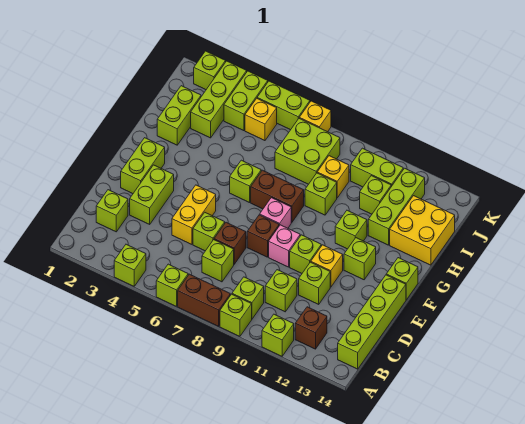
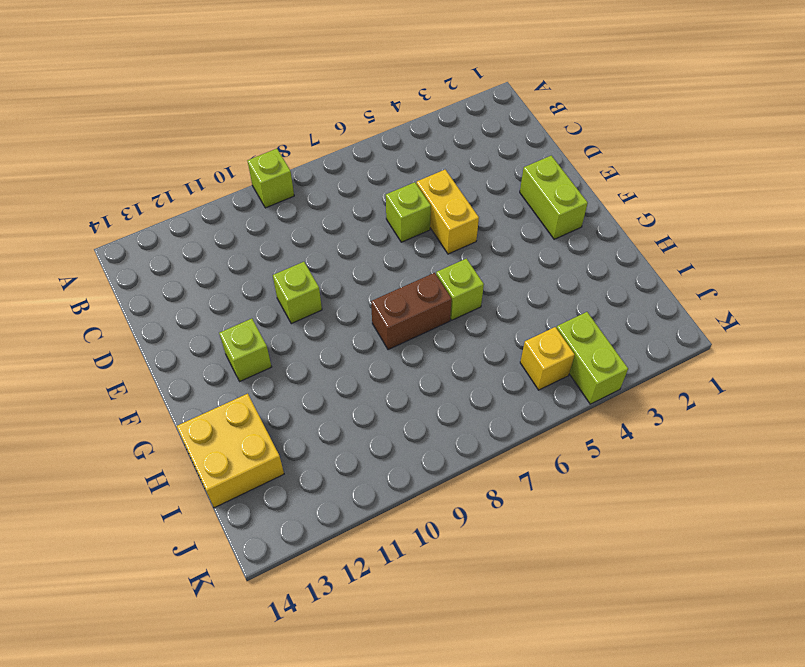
none -> lime 1x1 brick [114,244,146,286]
none -> lime 1x1 brick [156,264,188,306]
none -> brown 1x2 brick [178,274,230,326]
none -> lime 1x1 brick [262,314,294,356]

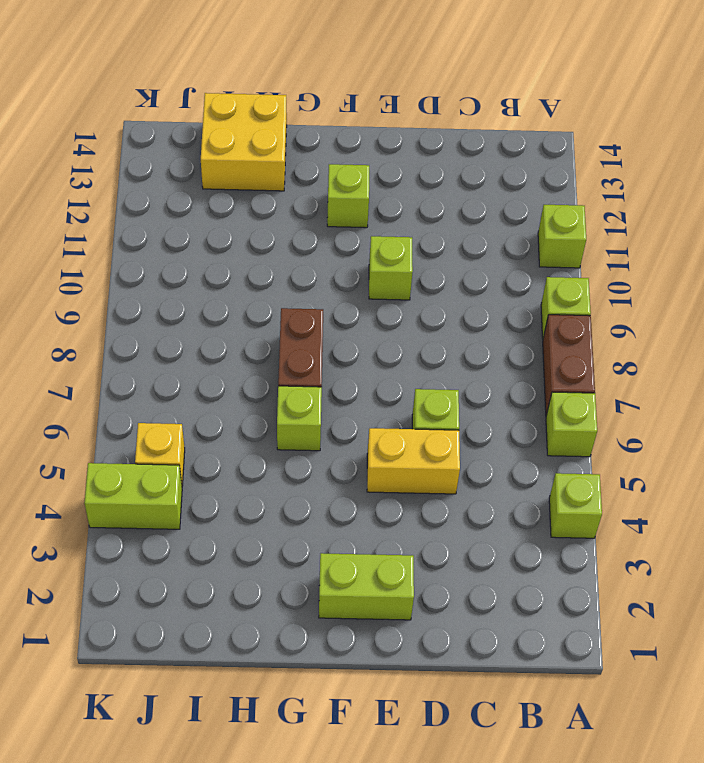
none -> lime 1x1 brick [232,277,264,319]
none -> brown 1x1 brick [295,307,327,349]
none -> lime 1x4 brick [338,275,406,369]
none -> lime 1x1 brick [96,190,128,232]

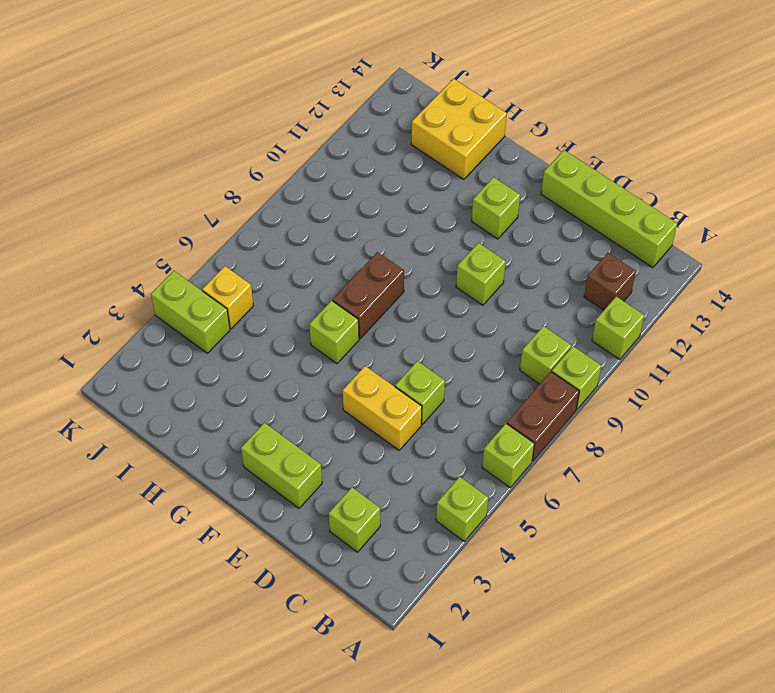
none -> lime 1x1 brick [202,240,234,282]
none -> lime 1x1 brick [265,270,297,312]
none -> lime 1x2 brick [130,165,174,224]
none -> brown 1x1 brick [214,222,246,264]

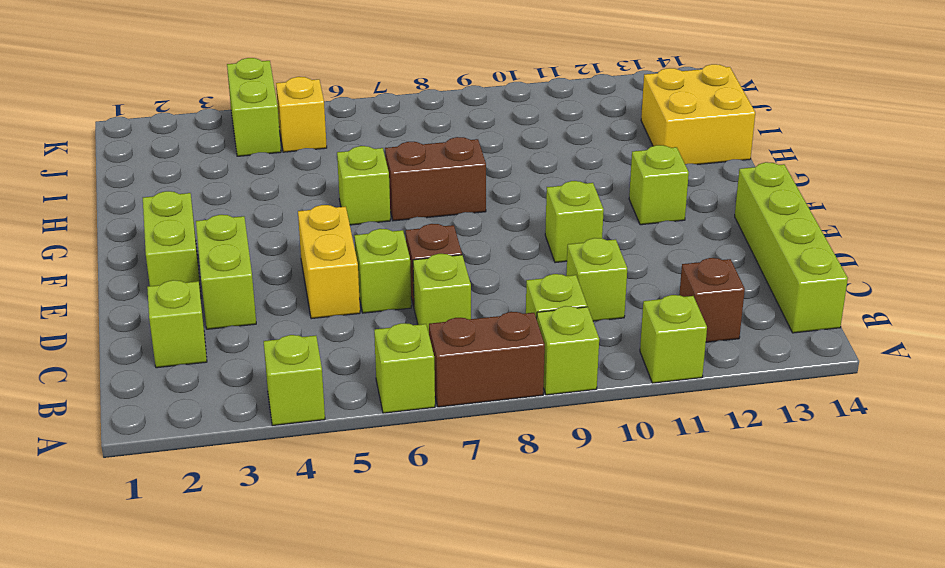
none -> lime 1x1 brick [299,262,330,304]
none -> brown 1x1 brick [247,215,279,257]
none -> pink 1x1 brick [269,225,300,267]
none -> yellow 1x1 brick [311,245,343,287]

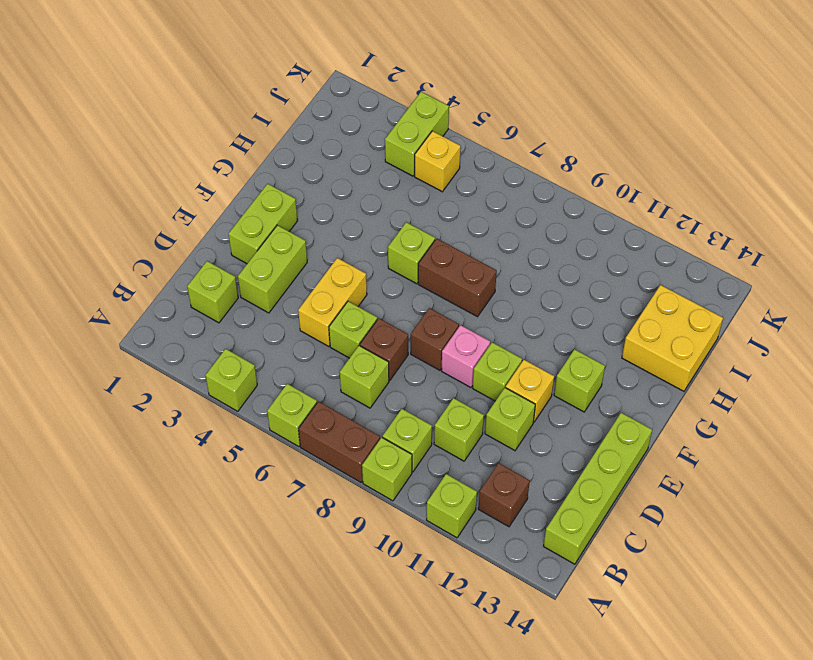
none -> pink 1x1 brick [260,198,291,228]
none -> lime 1x1 brick [386,258,418,300]
none -> lime 1x1 brick [335,210,367,249]
none -> lime 1x2 brick [157,86,201,145]

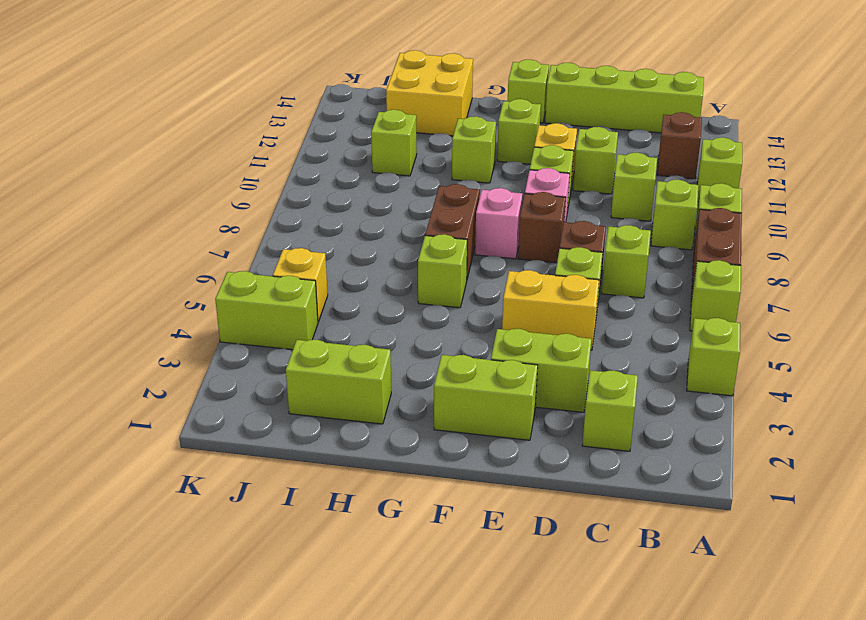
none -> lime 1x1 brick [305,173,337,215]
none -> lime 1x3 brick [368,168,425,245]
none -> lime 1x3 brick [191,61,247,138]
none -> lime 2x2 brick [275,119,340,184]

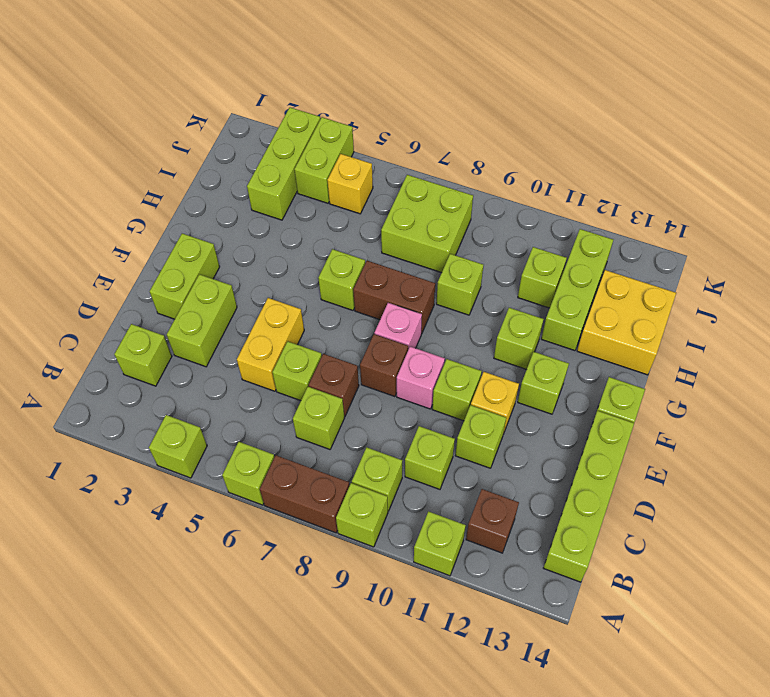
none -> lime 1x2 brick [157,86,201,145]
none -> yellow 1x1 brick [317,156,349,198]
none -> lime 1x2 brick [351,148,403,187]
none -> lime 1x1 brick [194,51,226,90]

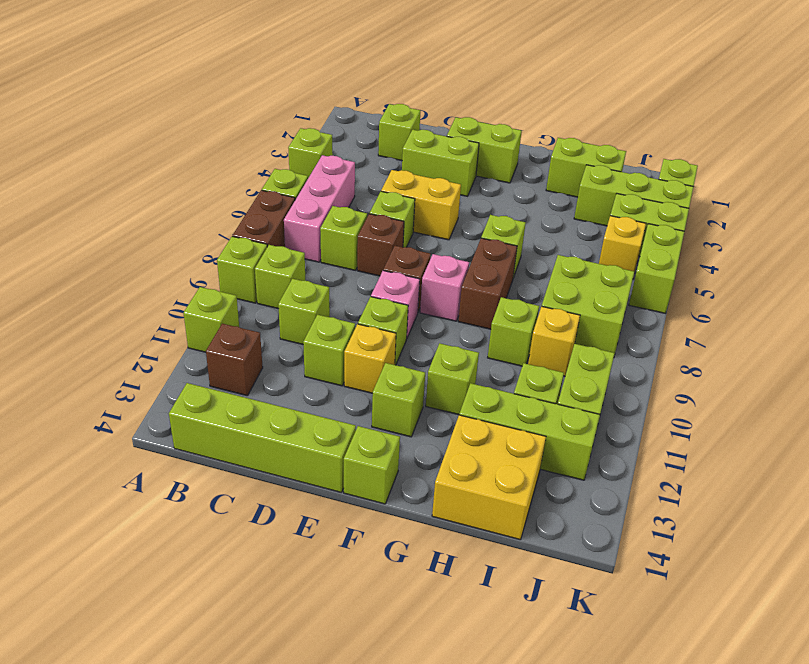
pink 1x3 brick [284,155,355,262] -> none
none -> yellow 1x1 brick [299,101,331,132]

